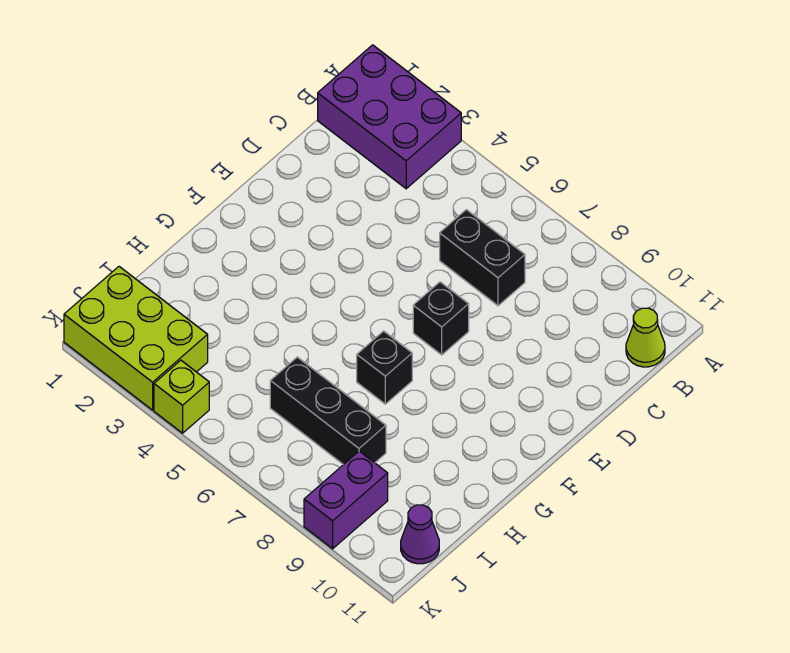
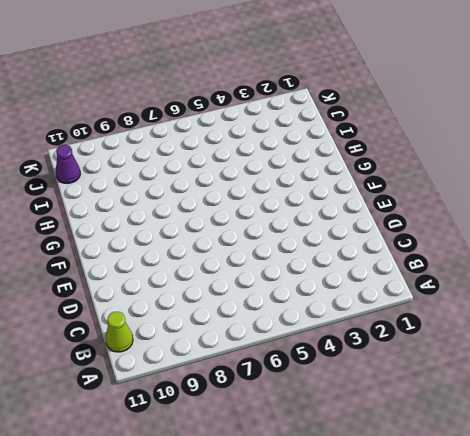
none -> purple 2x3 brick [318,45,461,189]
none -> black 1x2 brick [440,210,525,306]

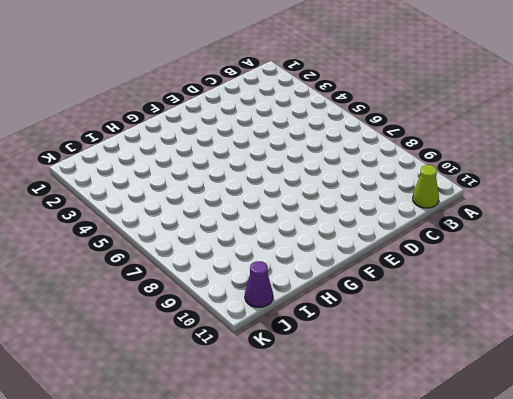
none -> purple 2x3 brick [318,45,461,189]
none -> black 1x2 brick [440,210,525,306]

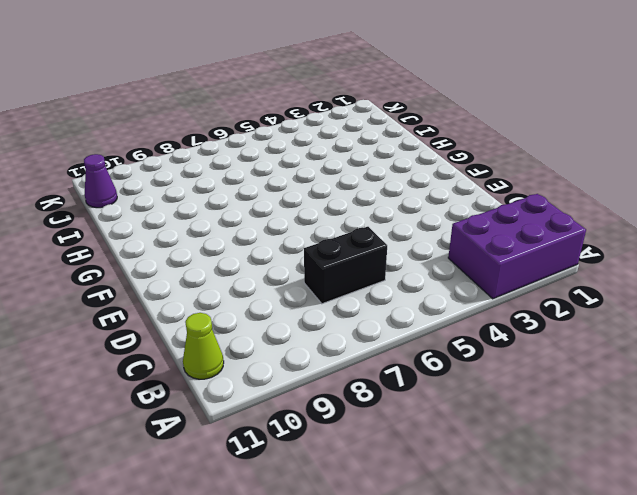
none -> black 1x1 brick [413,282,469,355]
none -> black 1x1 brick [357,331,412,404]

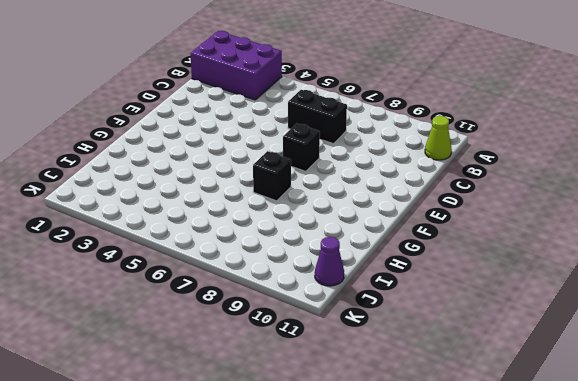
none -> black 1x3 brick [270,357,386,465]
none -> lime 2x3 brick [64,267,208,410]

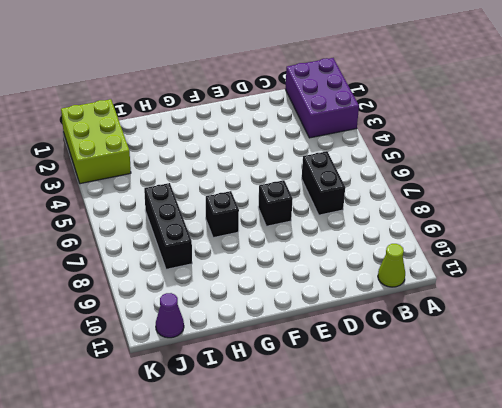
none -> purple 1x2 brick [304,451,388,549]
none -> lime 1x1 brick [154,360,209,433]

